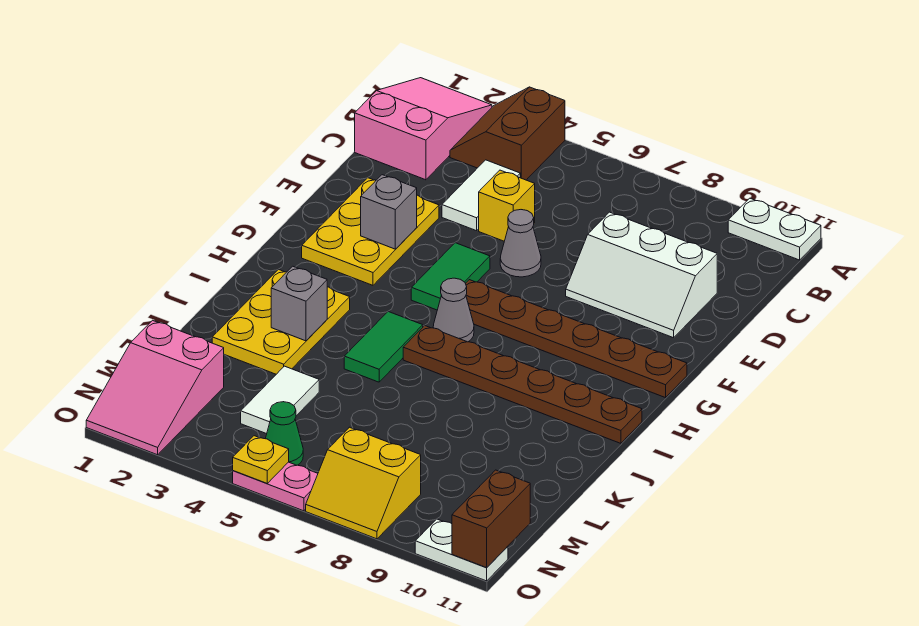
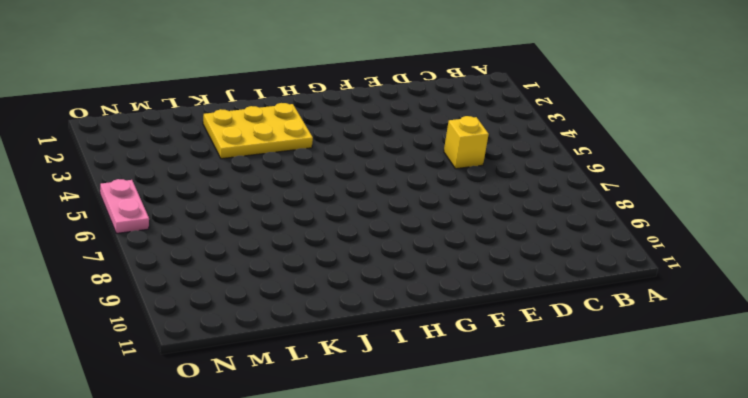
none -> pink 2x3 slope [355,78,492,180]
none -> brown 2x2 slope [450,87,565,180]
none -> white 1x2 plate [728,198,821,260]

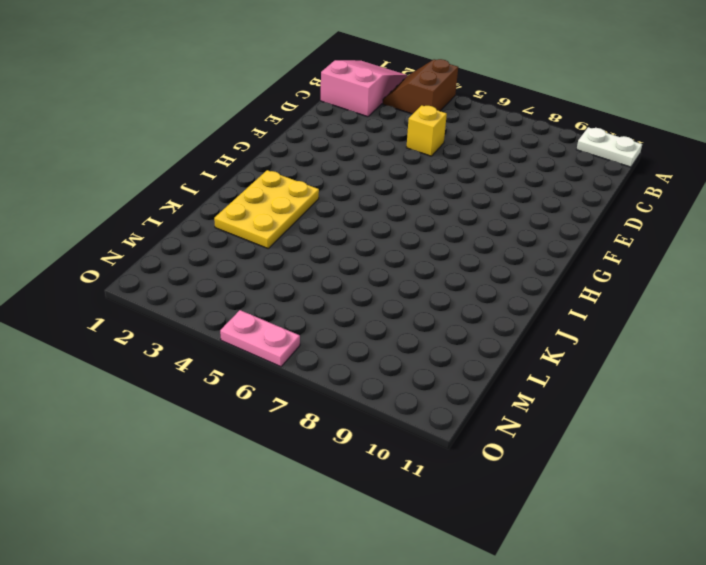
none -> white 1x2 tile [442,160,520,231]
none -> white 2x3 slope [566,212,717,338]
none -> yellow 2x3 plate [302,178,439,285]

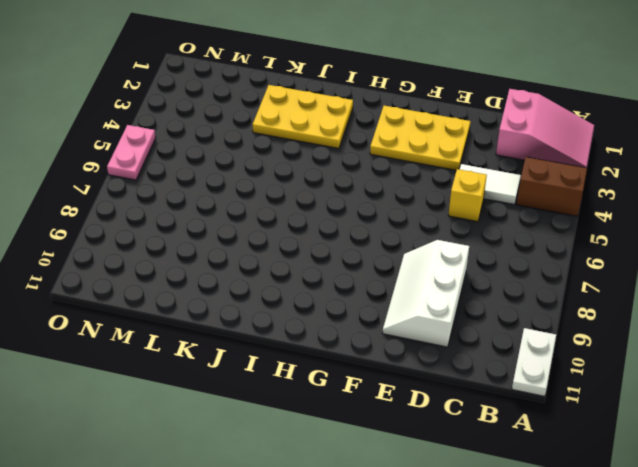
none -> grey 1x1 cone [500,210,541,277]
none -> green 1x2 tile [411,243,490,310]
none -> brown 1x6 plate [465,280,687,398]

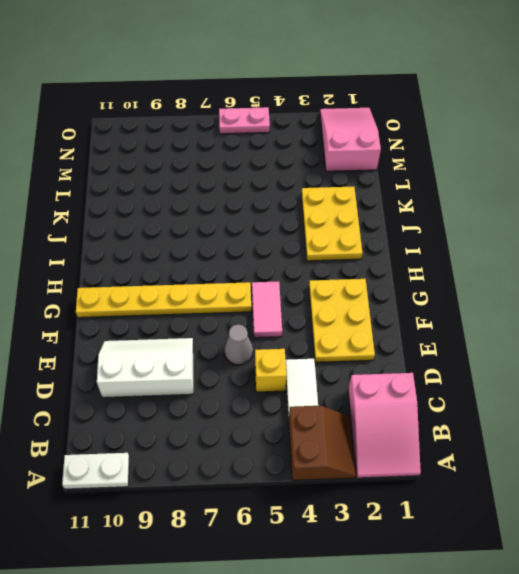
pink 1x2 tile [252,281,282,338] -> green 1x2 tile [411,243,490,310]
yellow 1x6 plate [76,282,251,318] -> brown 1x6 plate [465,280,687,398]
none -> grey 1x1 cone [433,278,474,342]
none -> green 1x2 tile [344,312,423,382]
none -> brown 1x6 plate [403,325,642,443]

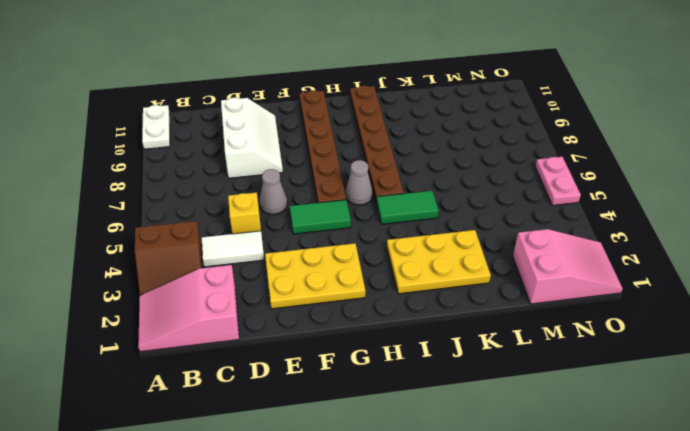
none -> white 1x2 tile [241,366,319,434]
none -> green 1x1 cone [265,402,303,465]
none -> yellow 2x2 slope [306,427,421,539]

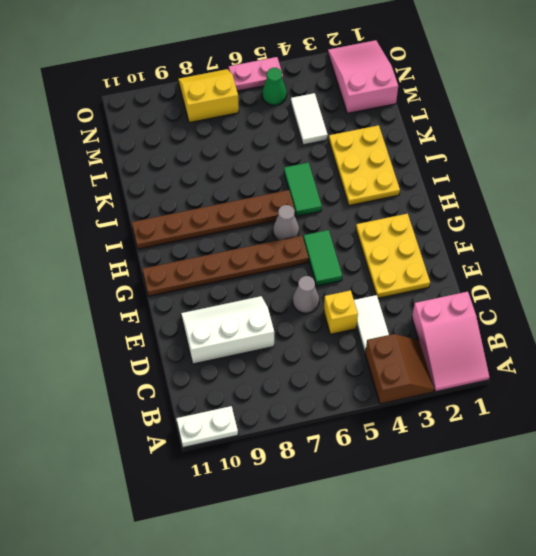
none -> white 1x2 plate [415,519,508,581]
none -> grey 1x1 brick [361,175,417,249]
none -> grey 1x1 brick [271,266,327,341]

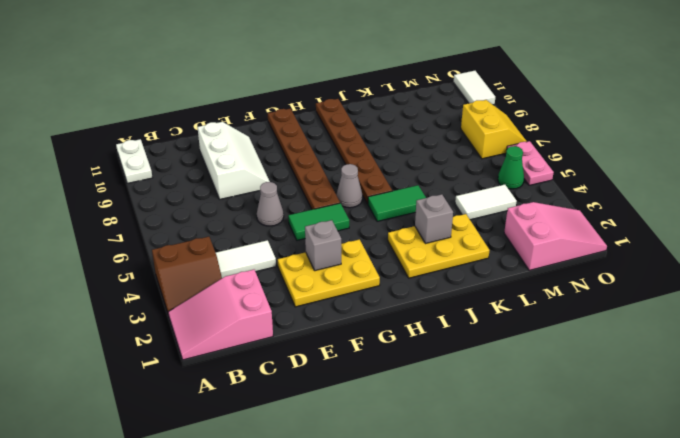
white 1x2 tile [453,71,495,105] -> white 1x2 plate [415,519,508,581]
none -> yellow 1x1 brick [479,170,535,241]
none -> brown 1x2 brick [452,470,530,568]
none -> yellow 1x1 plate [233,436,289,483]

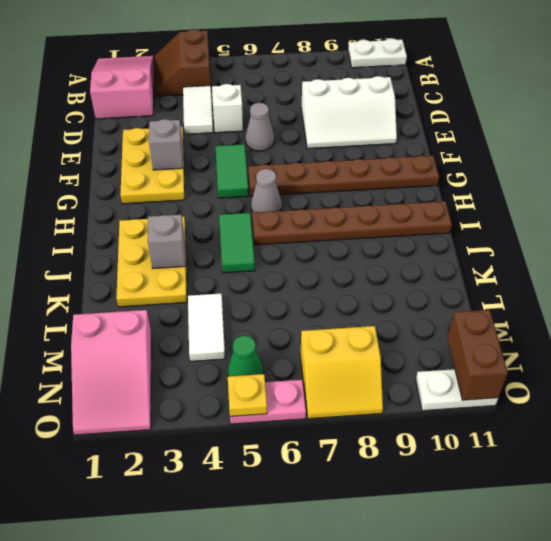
white 1x1 brick [212,84,243,133] -> yellow 1x1 brick [479,170,535,241]

